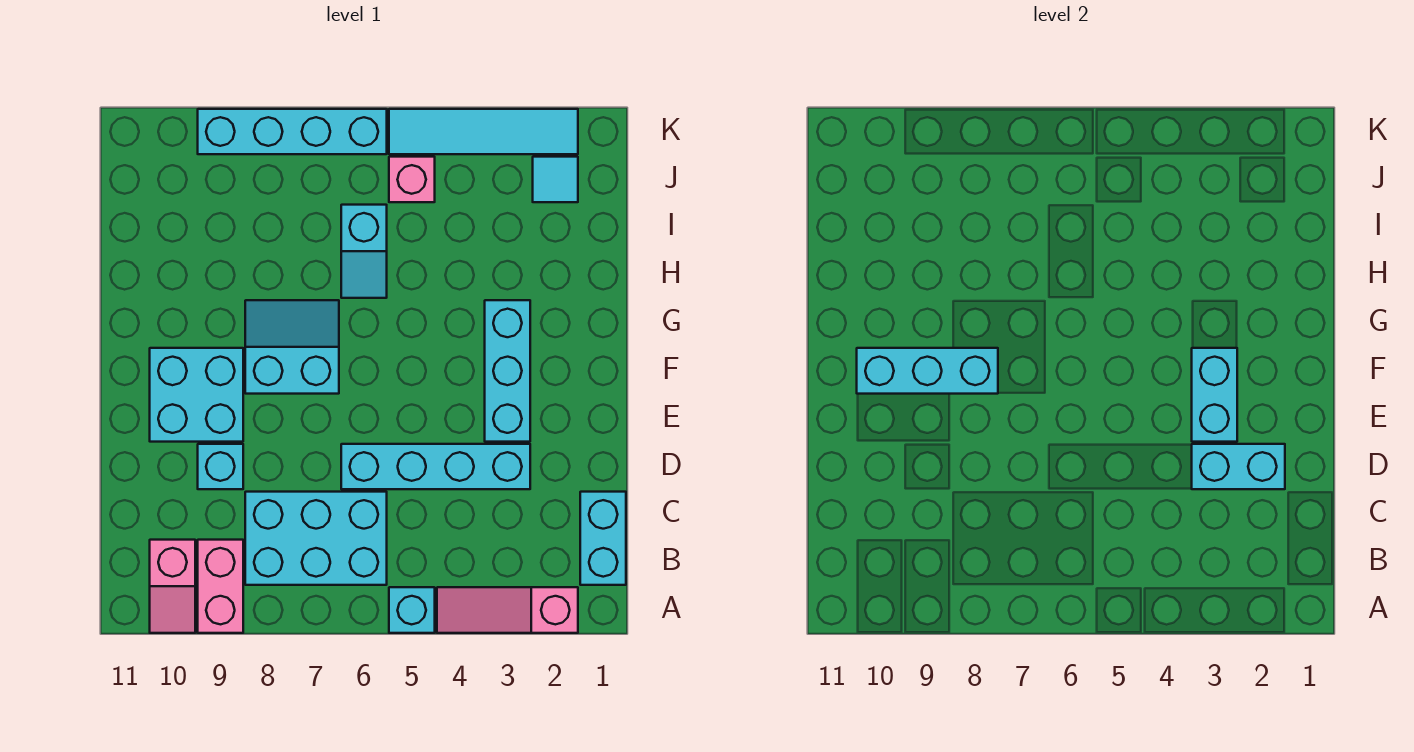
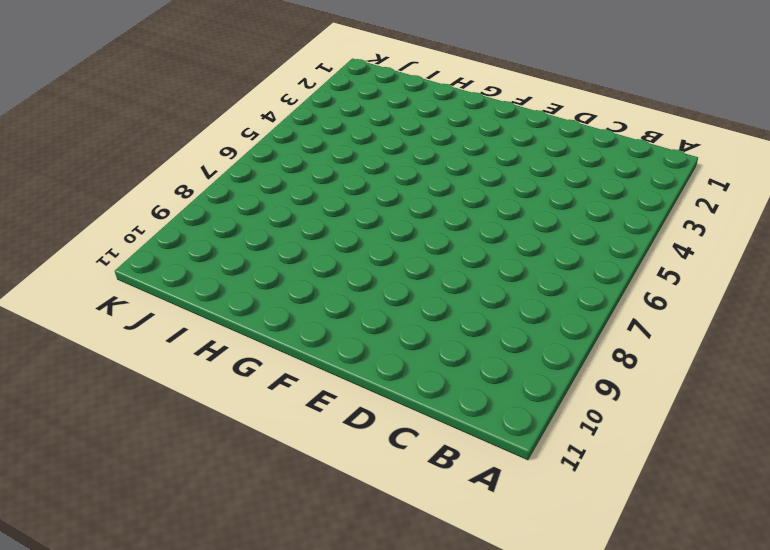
none -> pink 1x3 slope [437,587,578,633]
none -> cyan 1x1 brick [389,587,435,633]
none -> pink 1x2 brick [198,540,243,633]

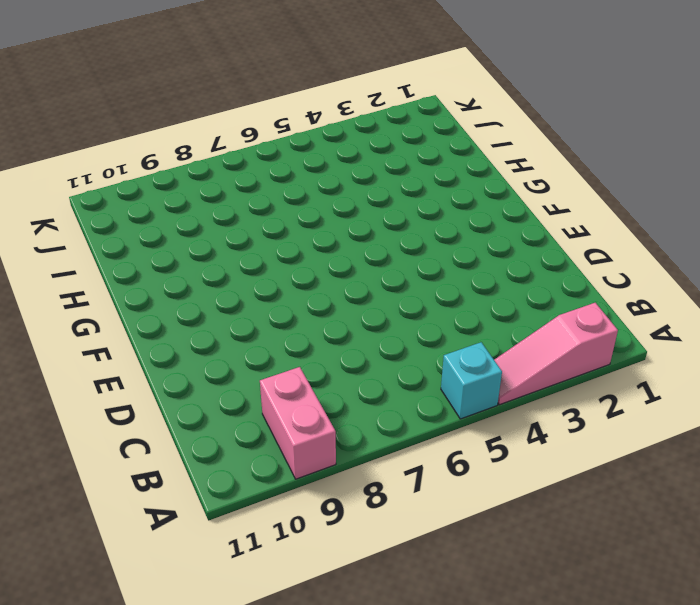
none -> pink 1x2 slope [150,540,195,633]
none -> cyan 1x2 brick [580,492,626,585]
none -> cyan 2x3 brick [245,492,387,585]

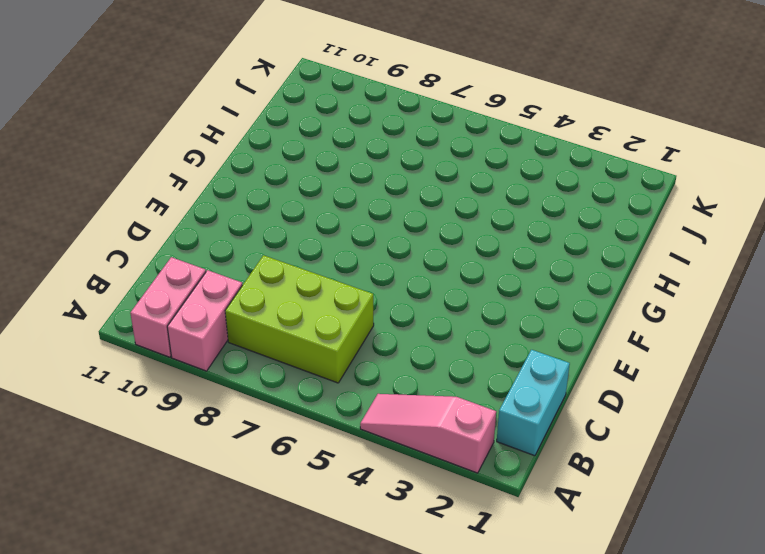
pink 1x2 brick [130,257,206,357] -> pink 1x2 slope [150,540,195,633]
lime 2x3 brick [225,255,374,383] -> cyan 2x3 brick [245,492,387,585]
none -> cyan 1x1 brick [389,587,435,633]
none -> cyan 1x4 brick [341,444,530,489]
none -> cyan 1x1 brick [198,444,243,489]

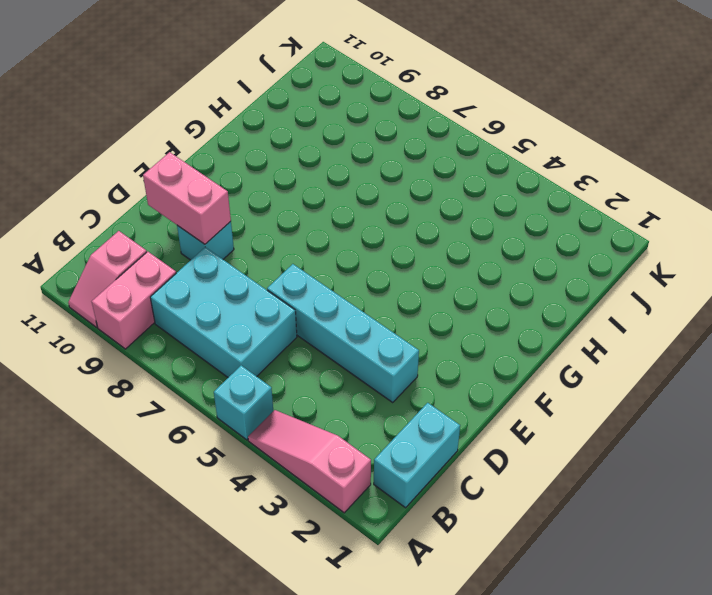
pink 1x2 brick [143,152,231,244] -> none
none -> cyan 1x3 brick [485,300,530,442]
none -> cyan 2x2 brick [150,348,243,442]
none -> cyan 2x2 slope [245,300,339,394]

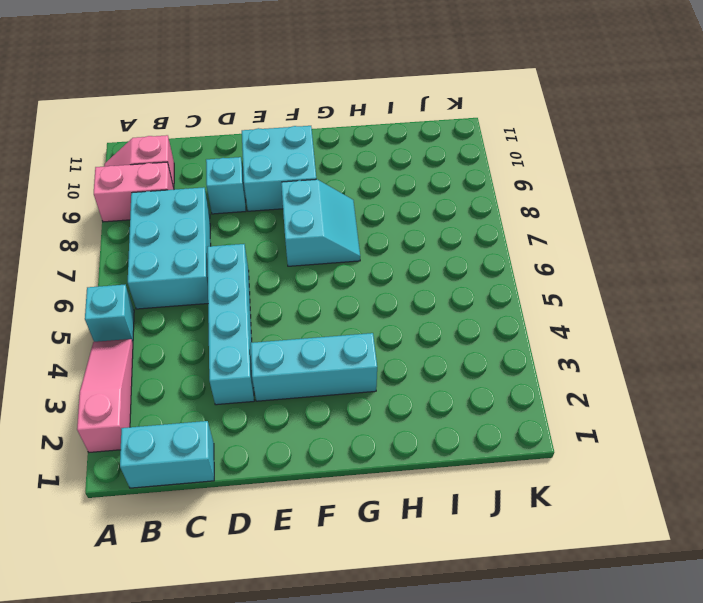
none -> cyan 1x2 slope [341,205,387,298]
none -> cyan 1x1 tile [533,157,578,202]
none -> pink 1x1 brick [389,157,435,202]

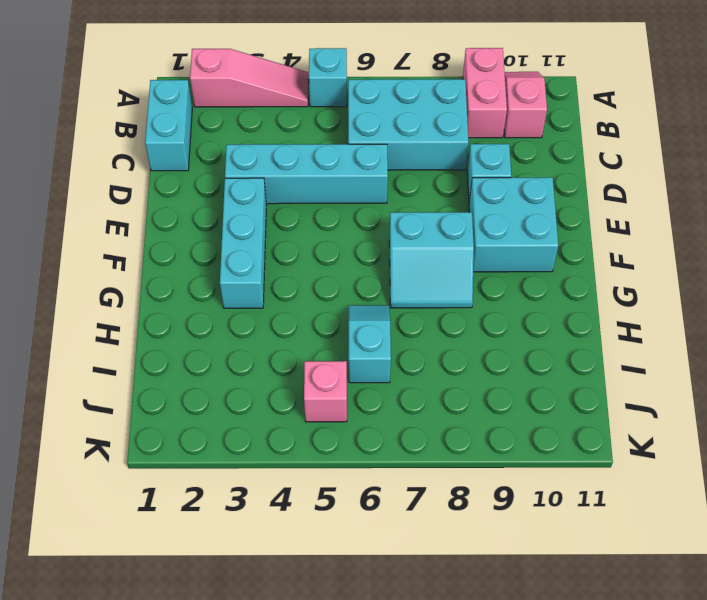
none -> cyan 1x1 tile [533,157,578,202]
none -> cyan 1x4 tile [389,109,578,154]
none -> cyan 1x4 brick [198,109,387,154]

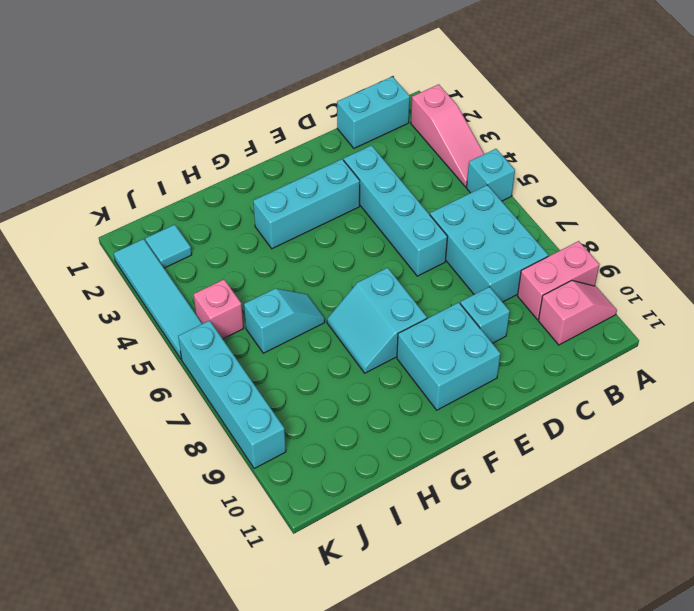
none -> cyan 1x2 brick [1192,444,1285,489]
none -> cyan 1x2 brick [1192,348,1237,442]
none -> cyan 1x3 brick [857,348,998,394]

